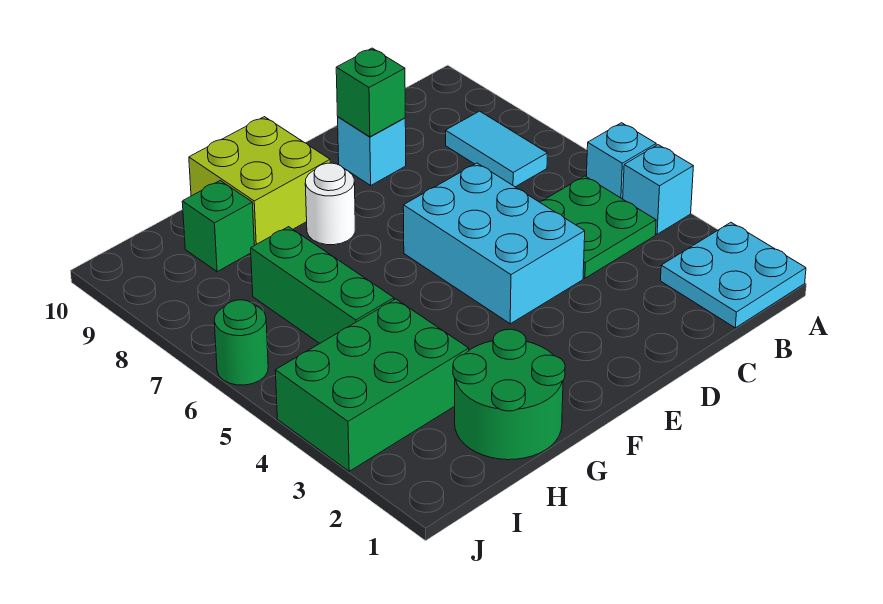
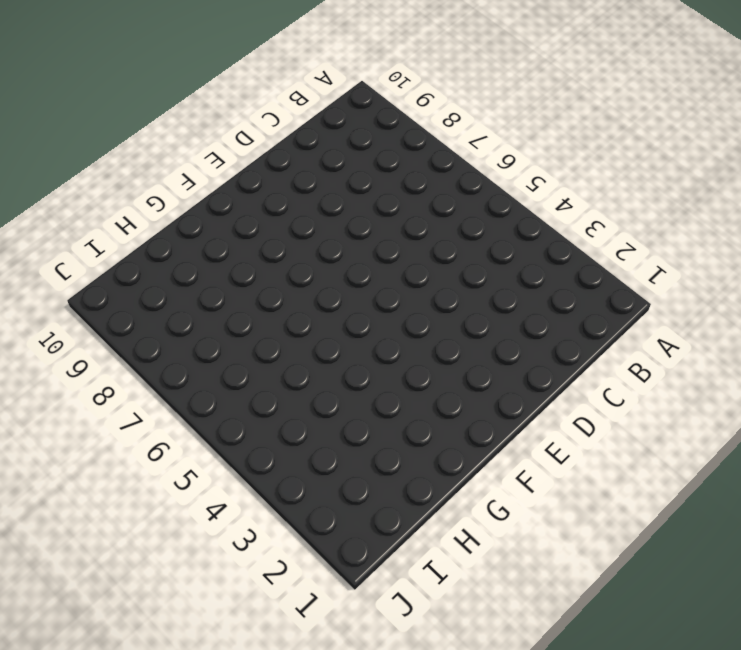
none -> cyan 2x2 plate [660,222,806,328]
none -> cyan 1x1 brick [623,145,693,234]
none -> cyan 1x1 brick [586,123,656,199]

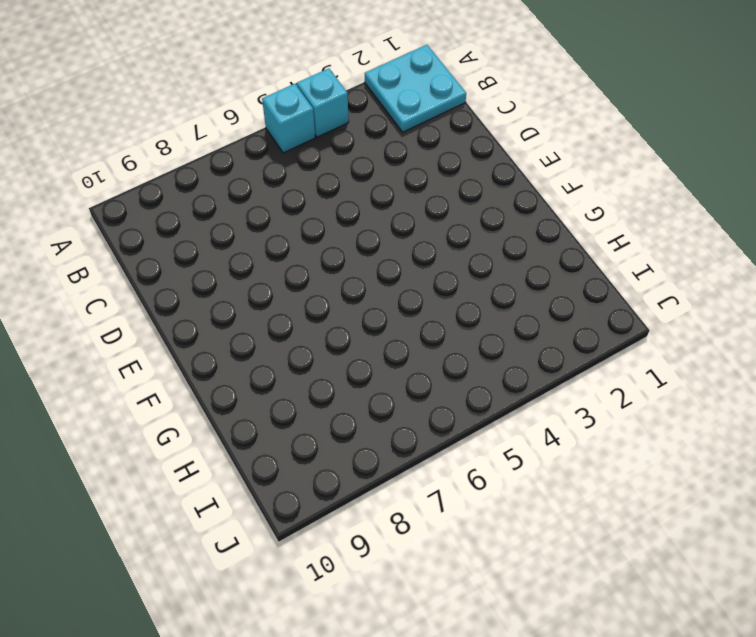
none -> green 2x2 plate [540,176,656,278]
none -> cyan 1x2 tile [446,111,547,187]
none -> cyan 2x3 brick [403,163,585,324]

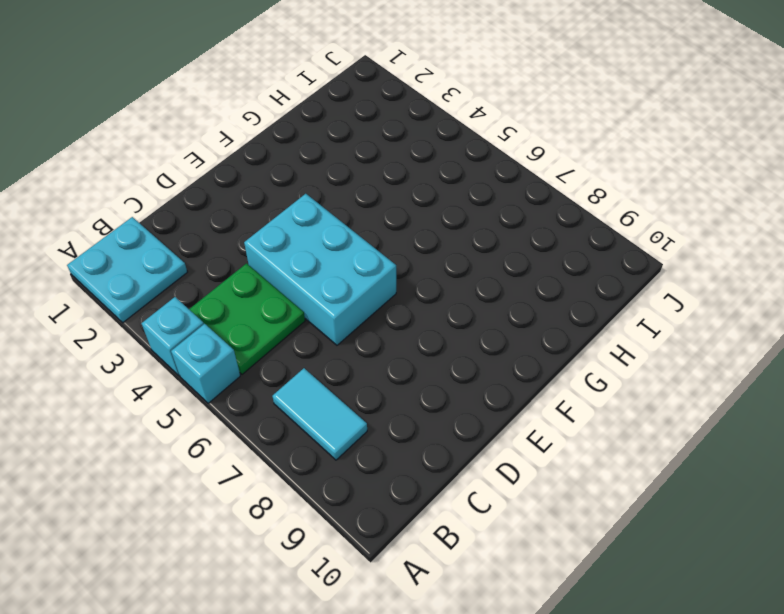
none -> cyan 1x1 brick [338,117,406,185]
none -> white 1x1 round brick [305,163,355,245]
none -> lime 2x2 brick [189,117,330,245]

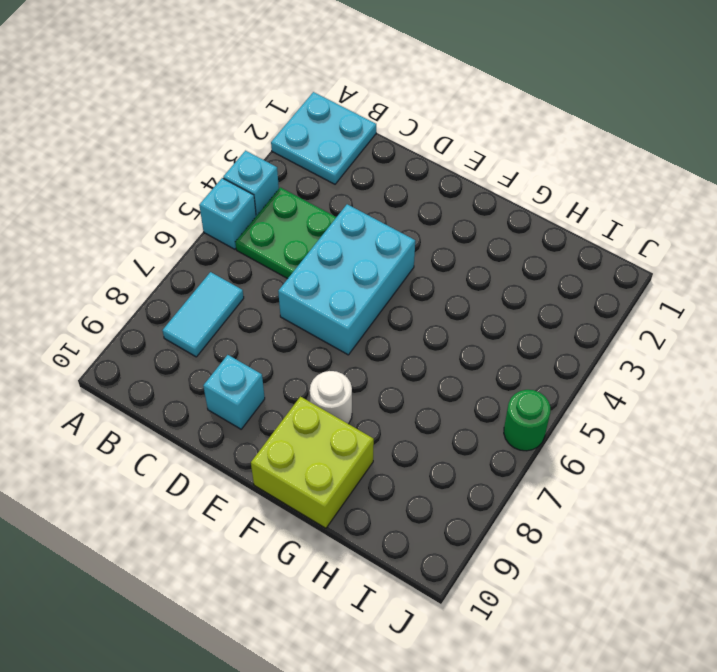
none -> green 2x2 round brick [453,329,565,460]
none -> green 2x3 brick [275,299,469,471]
none -> green 1x3 brick [251,227,394,344]

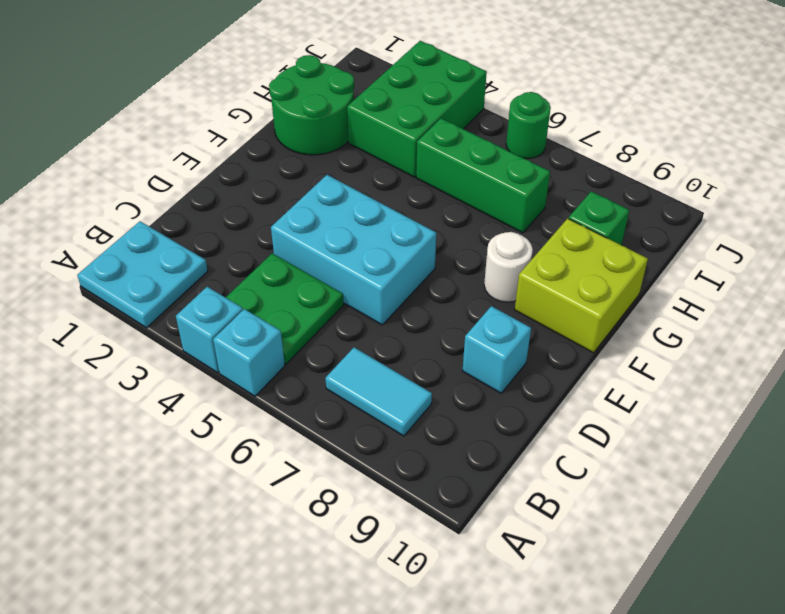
none -> green 1x1 brick [336,48,405,137]

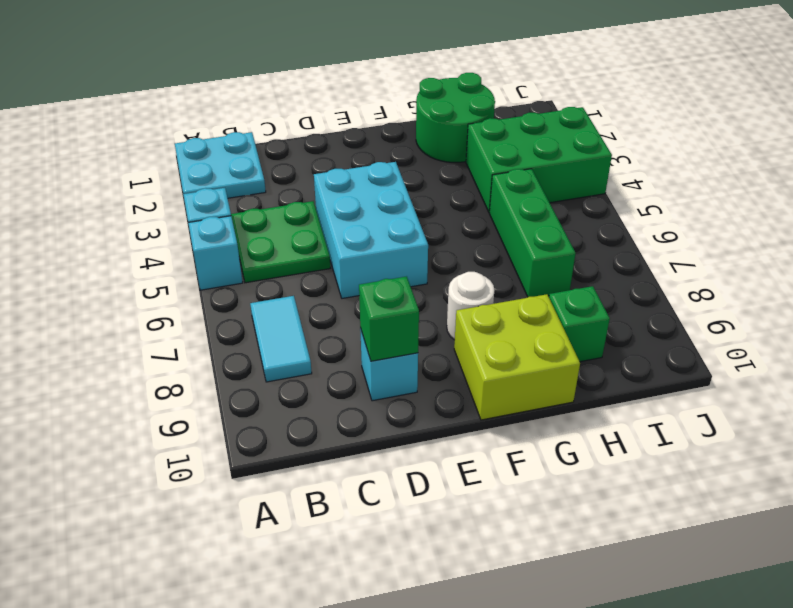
none -> green 1x1 round brick [214,300,268,385]

